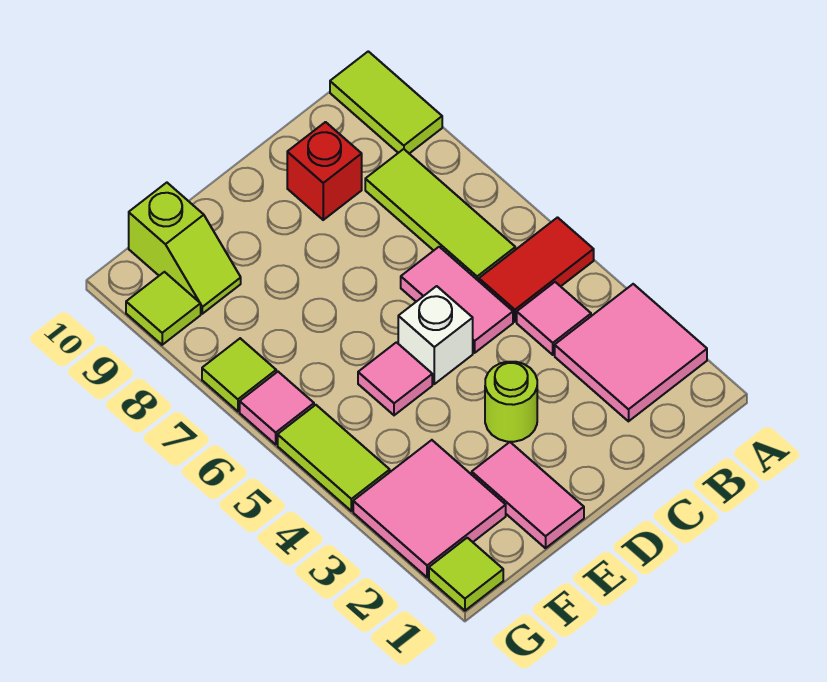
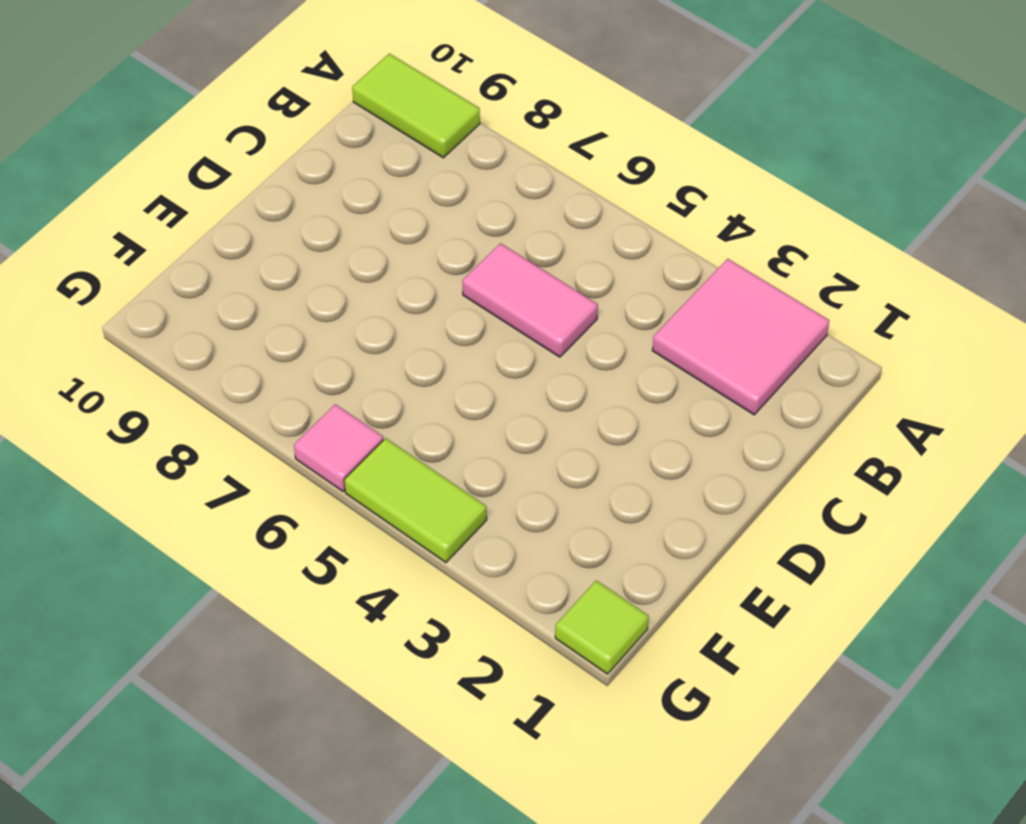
none -> red 1x2 tile [479,218,594,322]
none -> pink 1x1 tile [517,282,591,355]
none -> lime 1x3 tile [365,149,515,281]

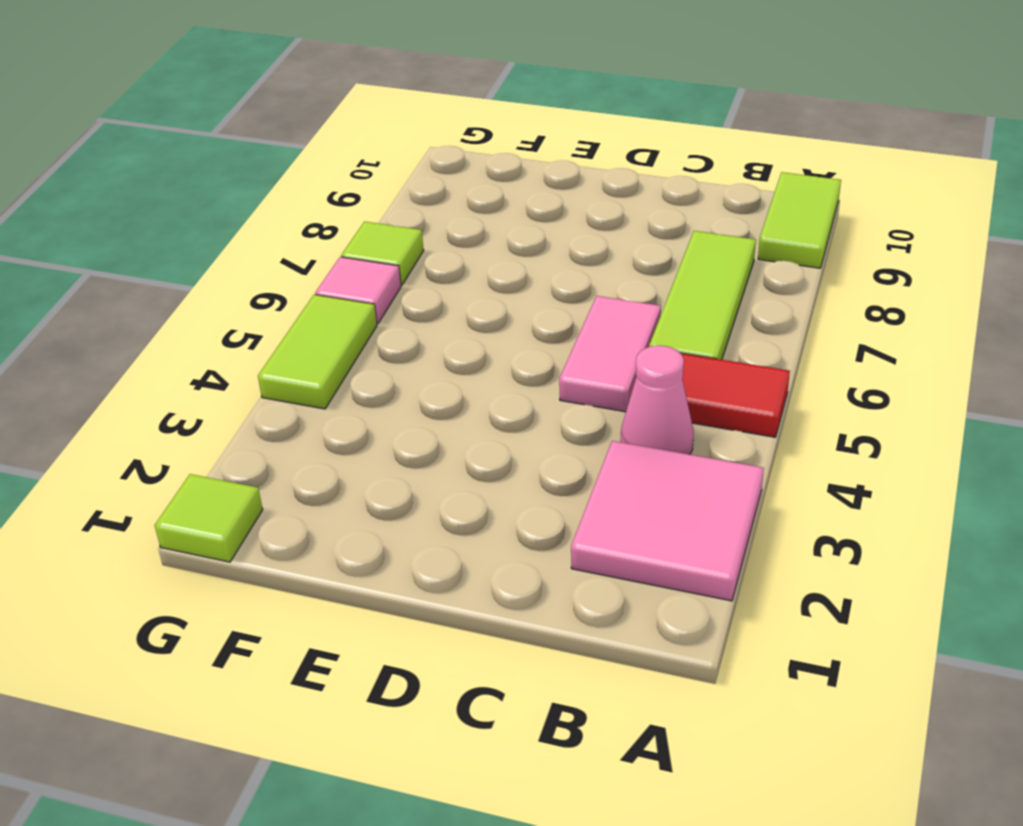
pink 1x1 cone [621,346,694,455] -> pink 1x1 tile [517,282,591,355]
none -> red 1x1 brick [287,122,362,220]
none -> lime 1x1 round brick [485,362,537,442]
none -> white 1x1 brick [398,286,473,384]

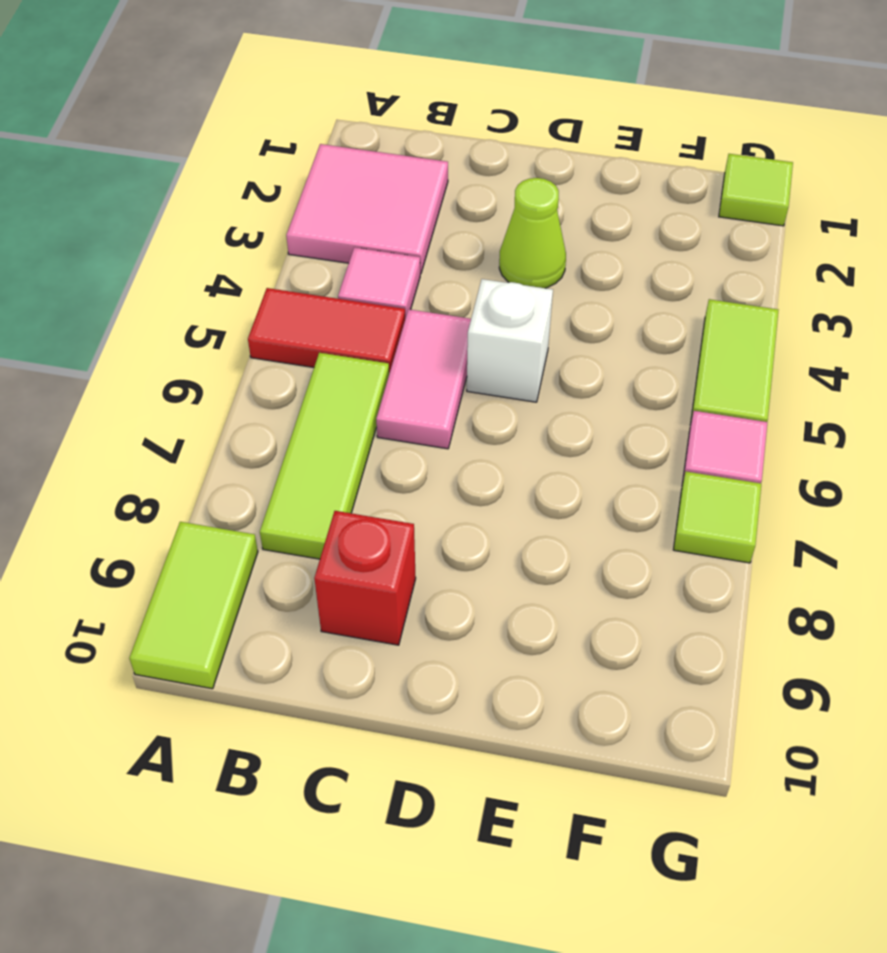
lime 1x1 cone [499,178,566,288] -> lime 1x1 round brick [485,362,537,442]
none -> pink 1x2 tile [472,442,584,548]
none -> pink 1x1 tile [358,342,432,415]
none -> pink 2x2 tile [353,440,506,577]

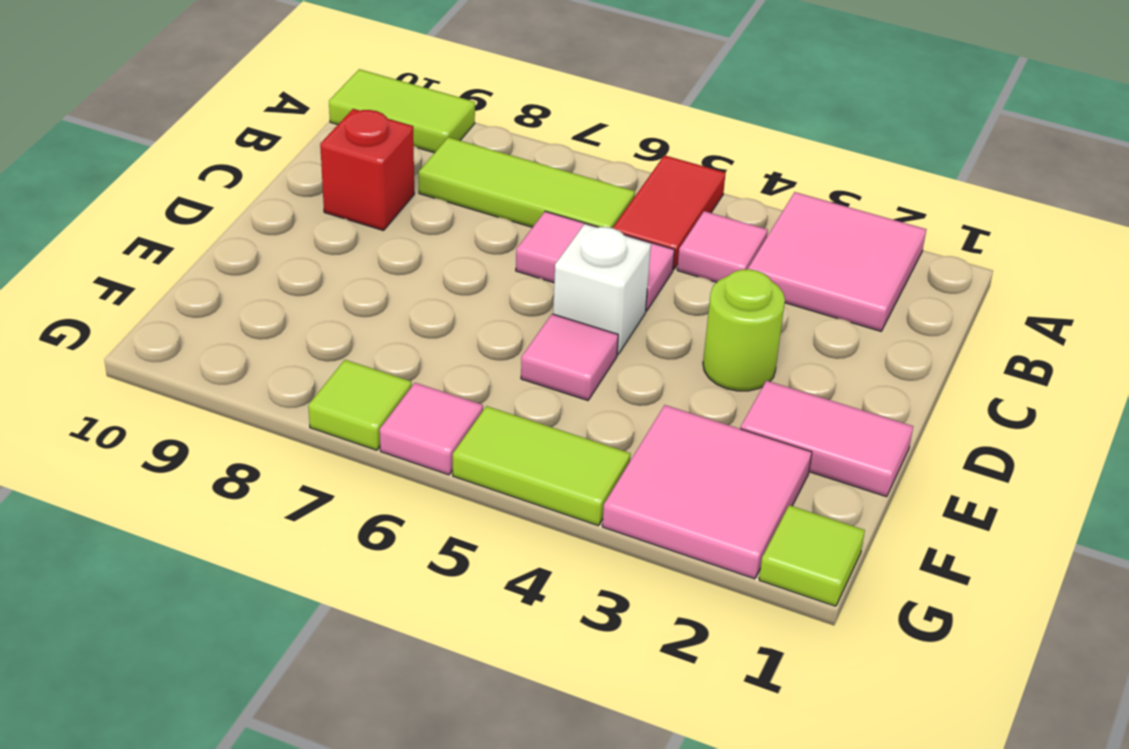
none -> lime 1x2 slope [129,183,241,314]
none -> lime 1x1 tile [126,272,201,345]

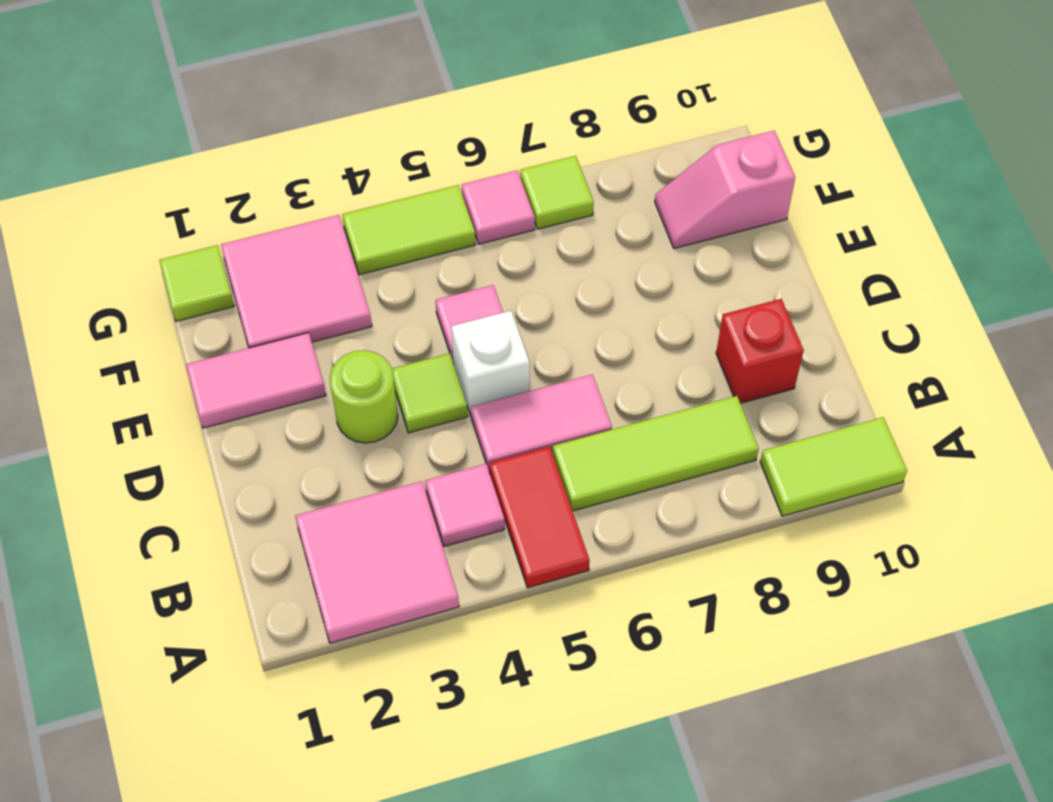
lime 1x1 tile [392,353,468,433] -> lime 1x1 tile moved to [126,272,201,345]
pink 1x2 slope [655,131,795,248] -> lime 1x2 slope [129,183,241,314]

